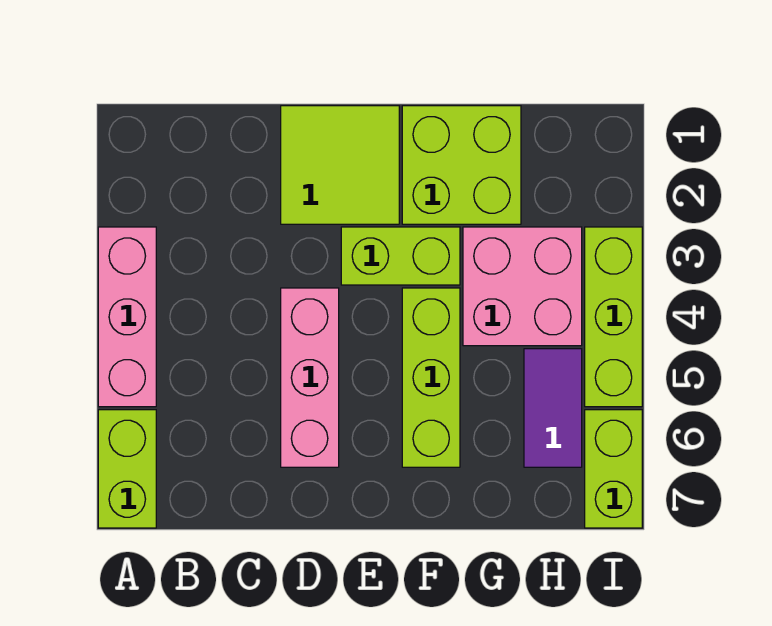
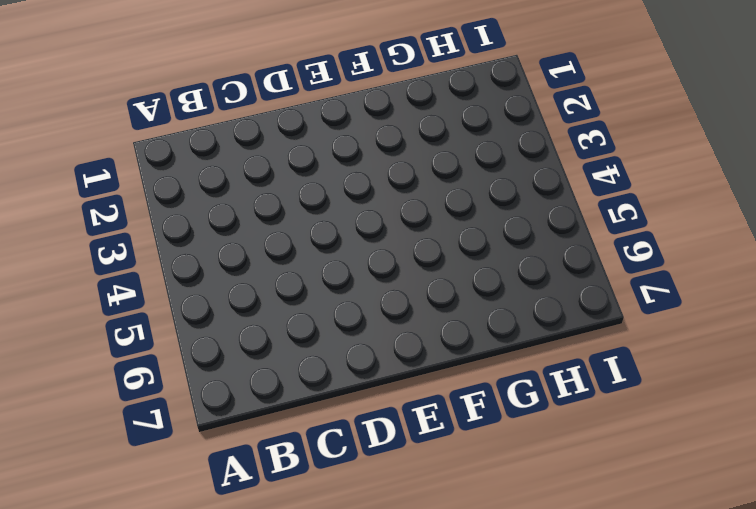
none -> pink 1x3 brick [98,227,156,407]
none -> lime 1x2 brick [98,410,156,528]

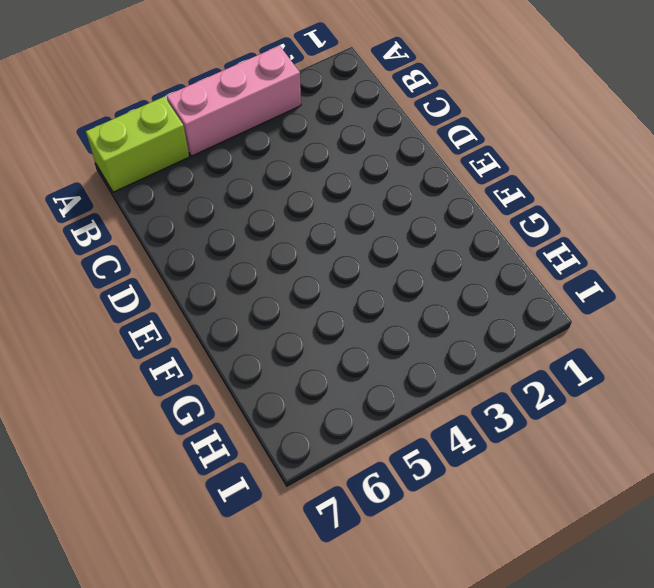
none -> lime 2x2 tile [281,106,399,224]
none -> pink 1x3 brick [281,288,339,467]

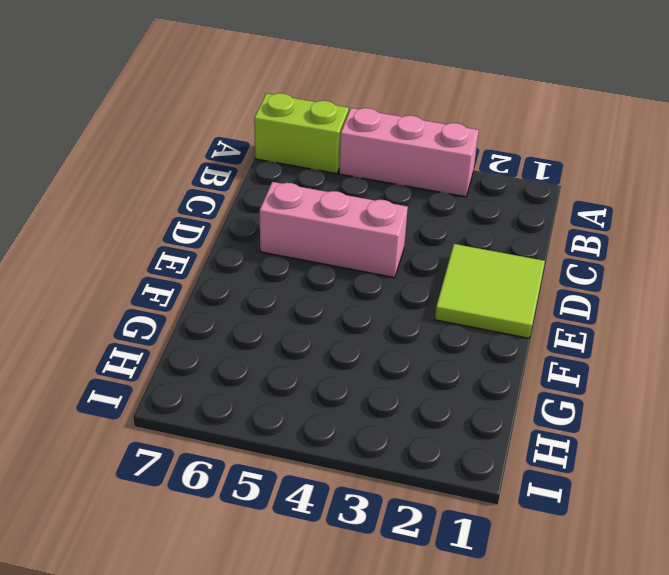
none -> lime 1x2 brick [341,227,460,285]
none -> lime 2x2 brick [402,106,521,224]

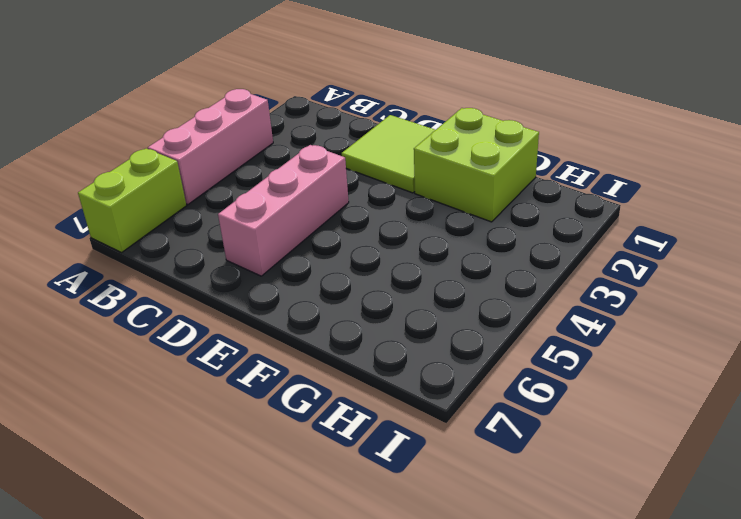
none -> lime 1x2 brick [341,227,460,285]
none -> lime 1x3 brick [402,288,460,467]

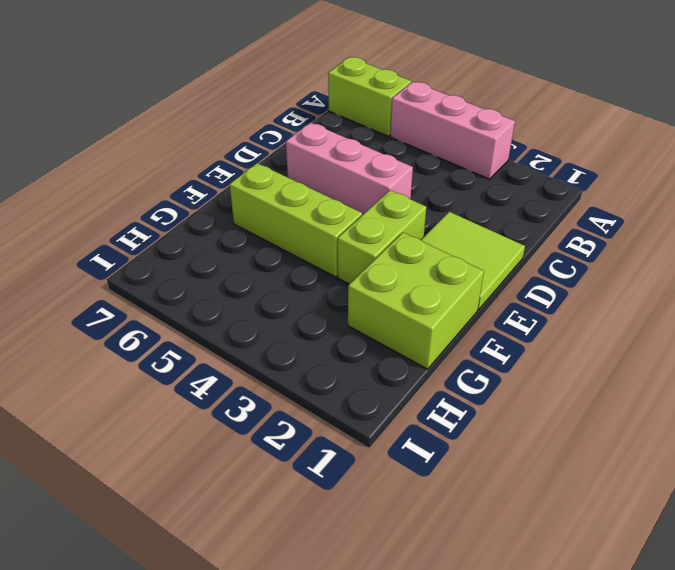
none -> pink 2x2 brick [463,227,582,346]
none -> purple 1x2 tile [524,349,582,467]

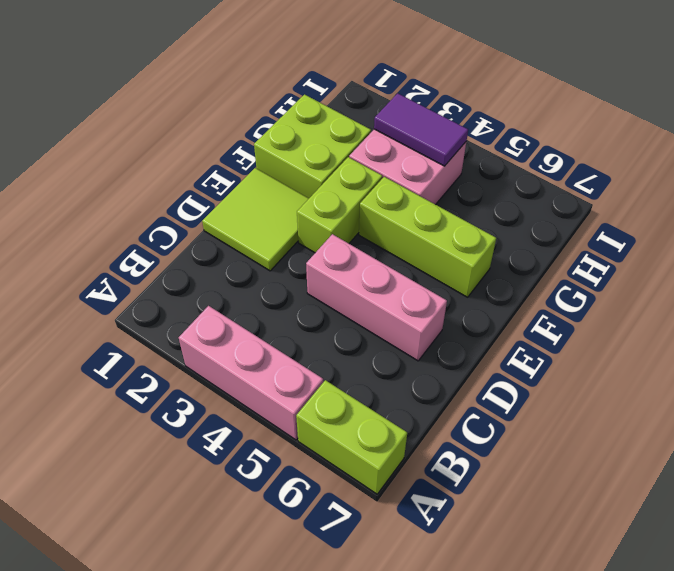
purple 1x2 tile [374,93,468,166] -> purple 1x2 tile moved to [524,349,582,467]
none -> lime 1x3 brick [585,227,642,407]
none -> lime 1x2 brick [585,410,642,528]

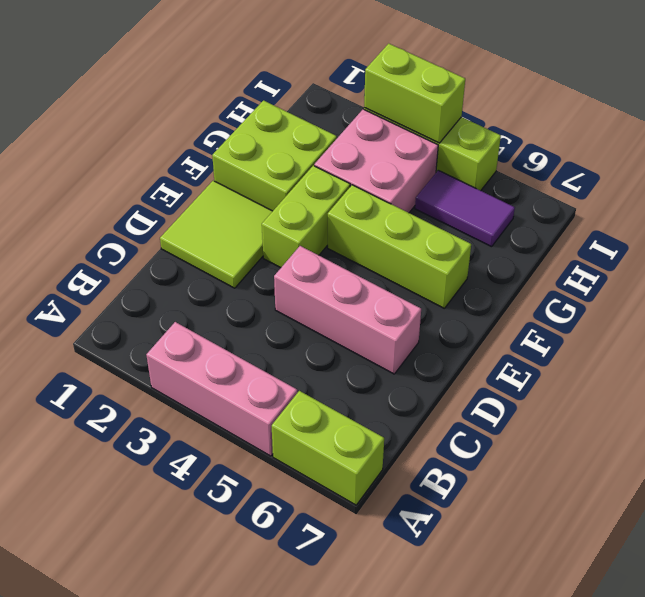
lime 1x2 brick [364,44,465,143] -> lime 1x2 brick moved to [585,410,642,528]

